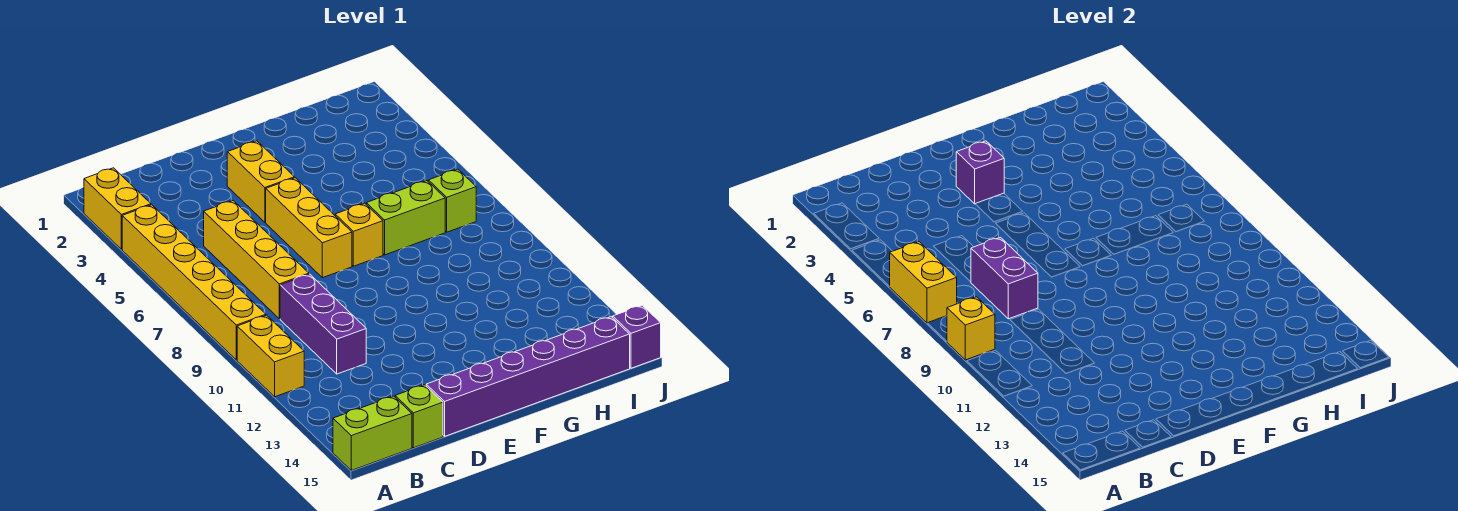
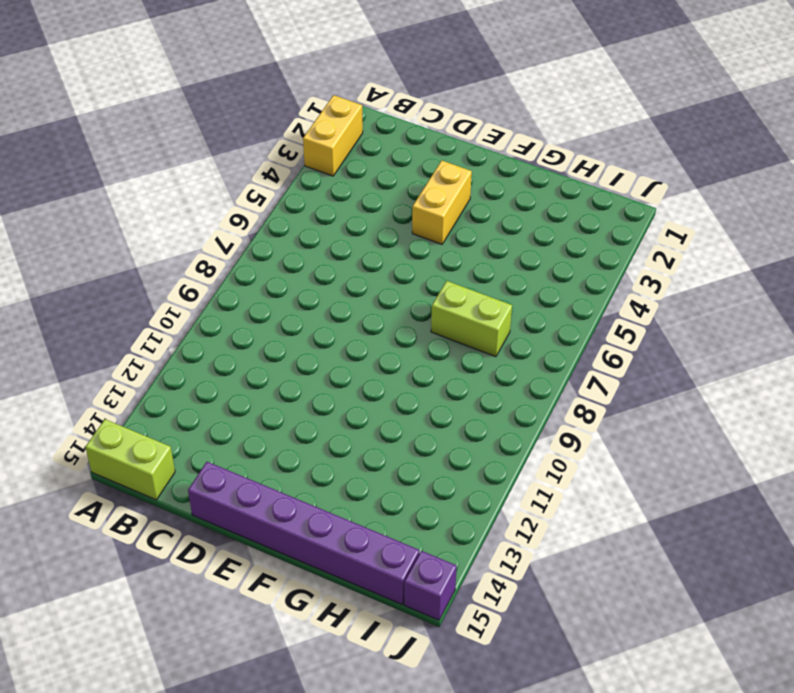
none -> yellow 1x6 brick [122,205,266,360]
none -> yellow 1x2 brick [237,315,304,397]
none -> yellow 1x4 brick [204,201,309,319]

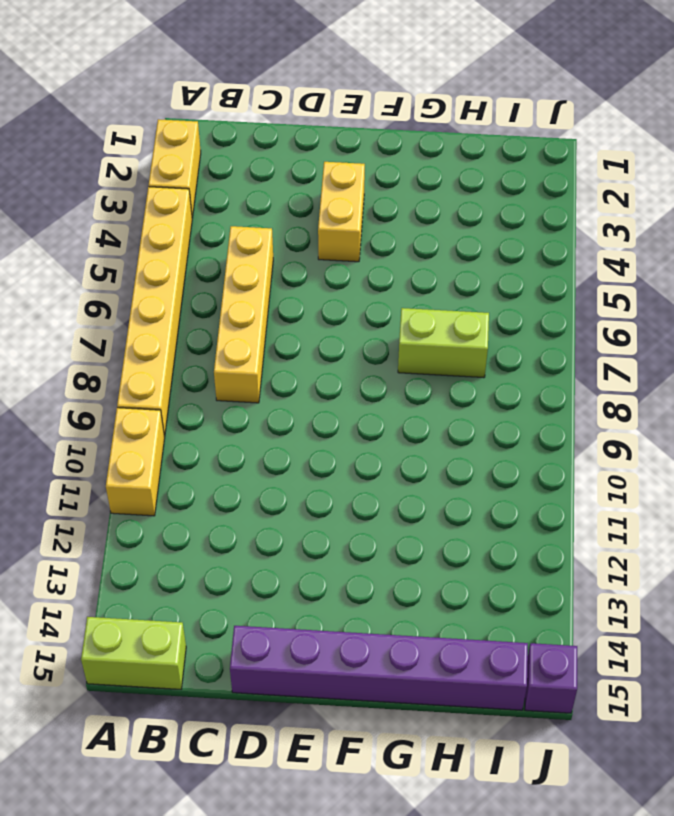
none -> purple 1x3 brick [280,274,366,374]
none -> lime 1x1 brick [395,385,443,448]
none -> yellow 1x3 brick [266,178,352,278]

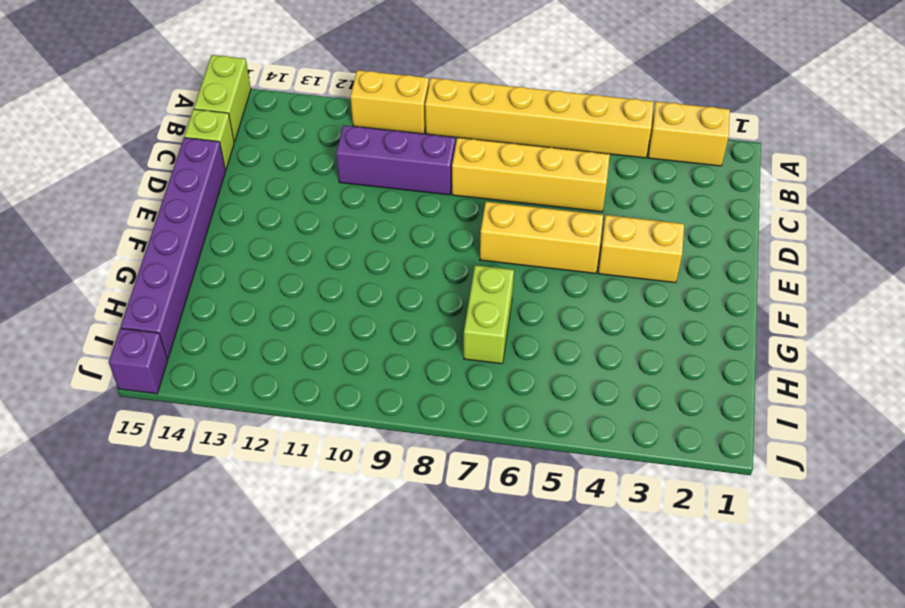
none -> yellow 1x1 brick [335,203,383,266]
none -> lime 1x1 brick [428,169,476,232]
none -> yellow 1x2 brick [889,242,957,323]

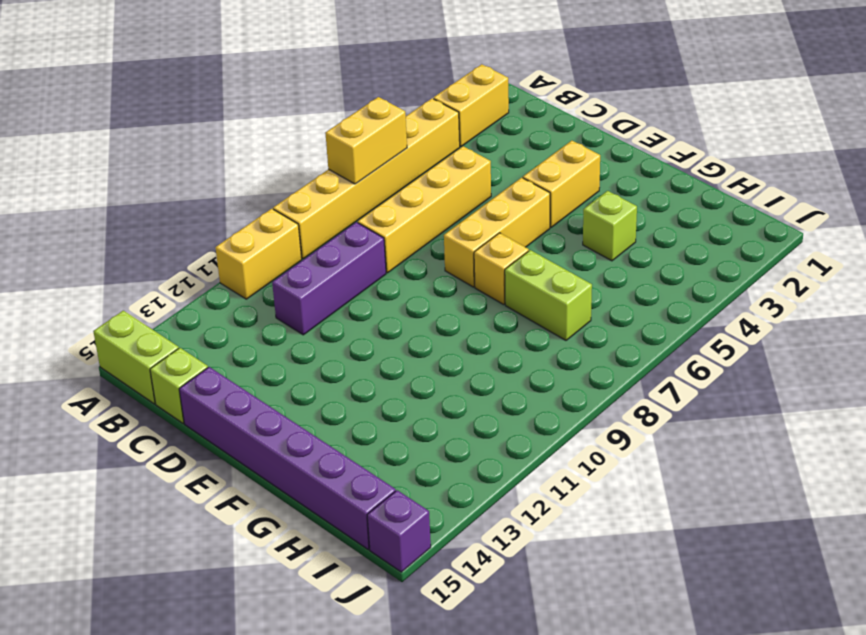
lime 1x1 brick [583,191,637,261] -> lime 1x1 brick moved to [428,169,476,232]
none -> yellow 1x1 brick [947,297,995,360]
none -> purple 1x2 brick [971,237,1038,319]
none -> purple 1x1 brick [956,141,1004,204]

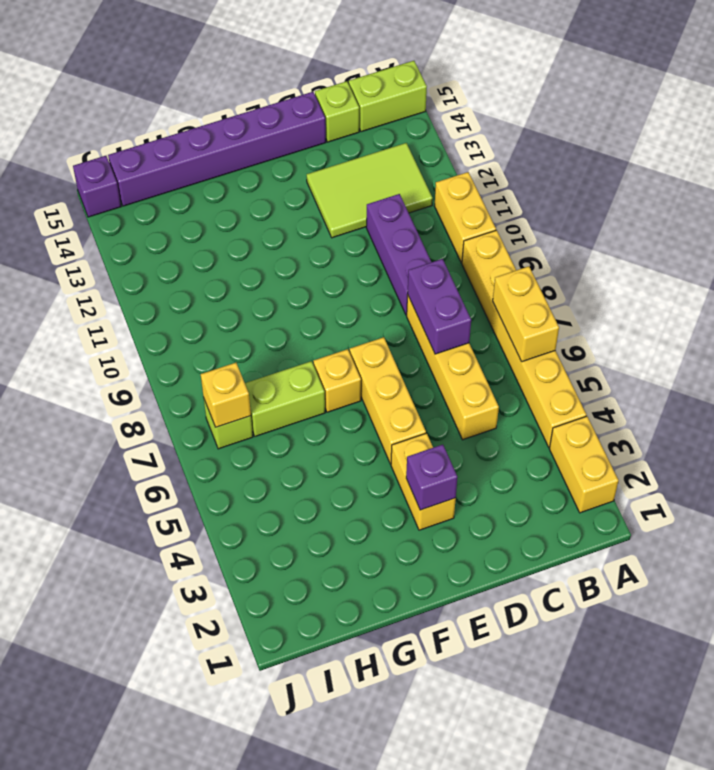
lime 2x3 tile [307,143,433,238] -> none
yellow 1x1 brick [201,363,251,427] -> yellow 1x1 brick moved to [947,297,995,360]

